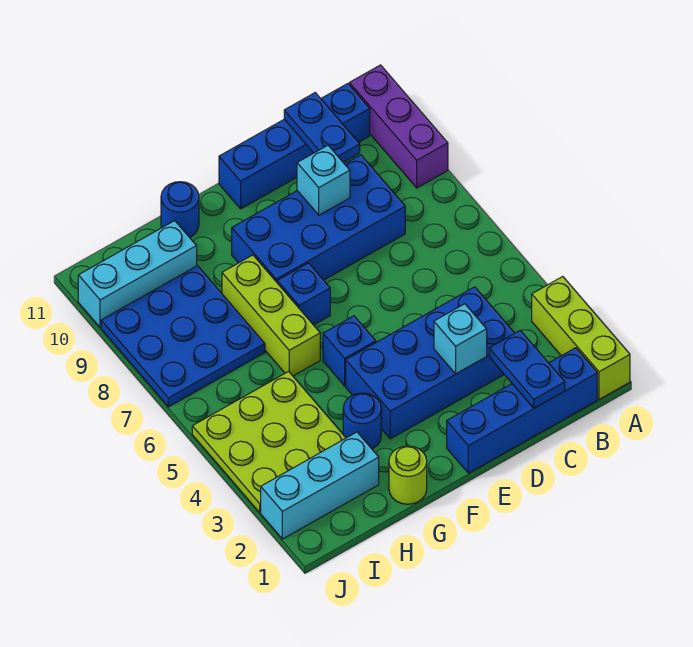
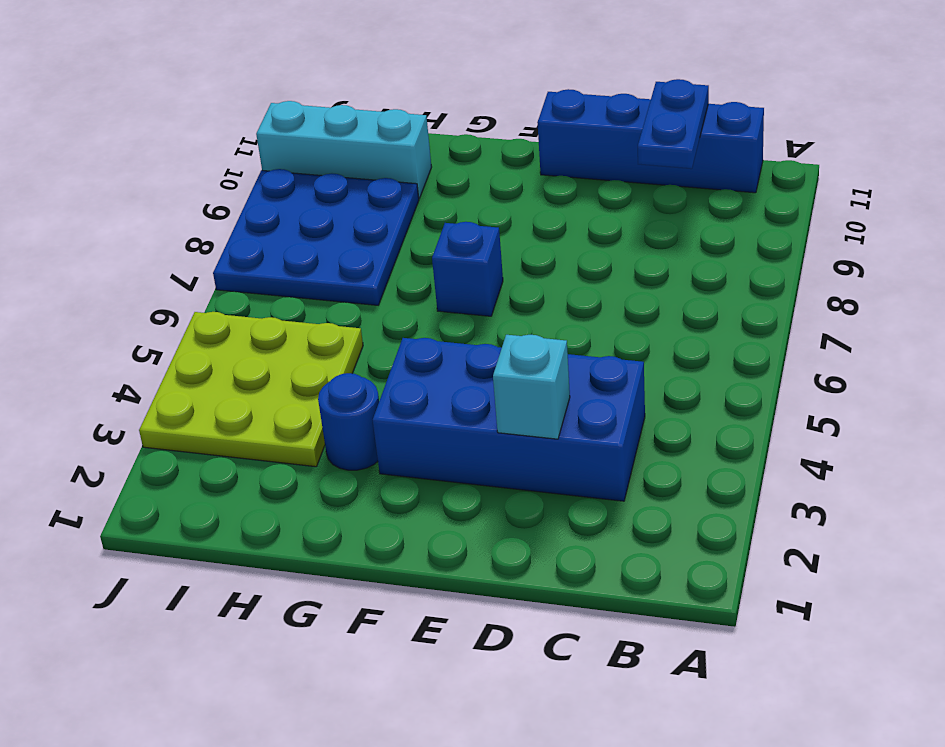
none -> lime 1x3 brick [532,277,630,399]
none -> purple 1x3 brick [349,65,448,188]
none -> blue 1x4 brick [447,348,597,473]

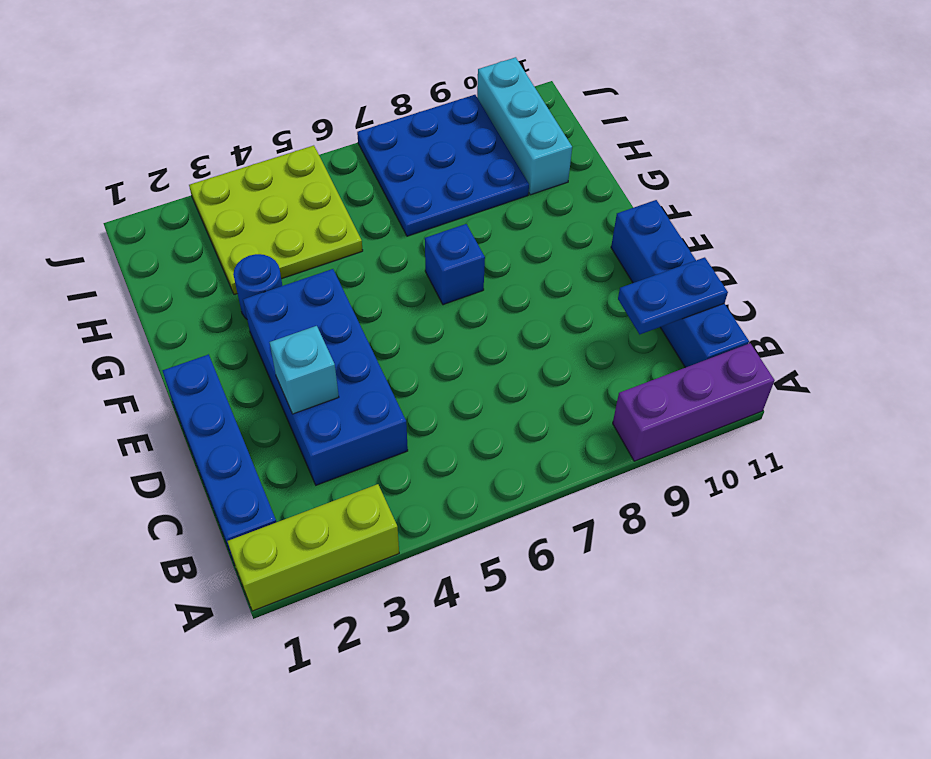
none -> blue 2x4 brick [232,155,405,282]
none -> blue 1x1 brick [323,316,376,386]
none -> lime 1x1 round brick [389,446,427,504]

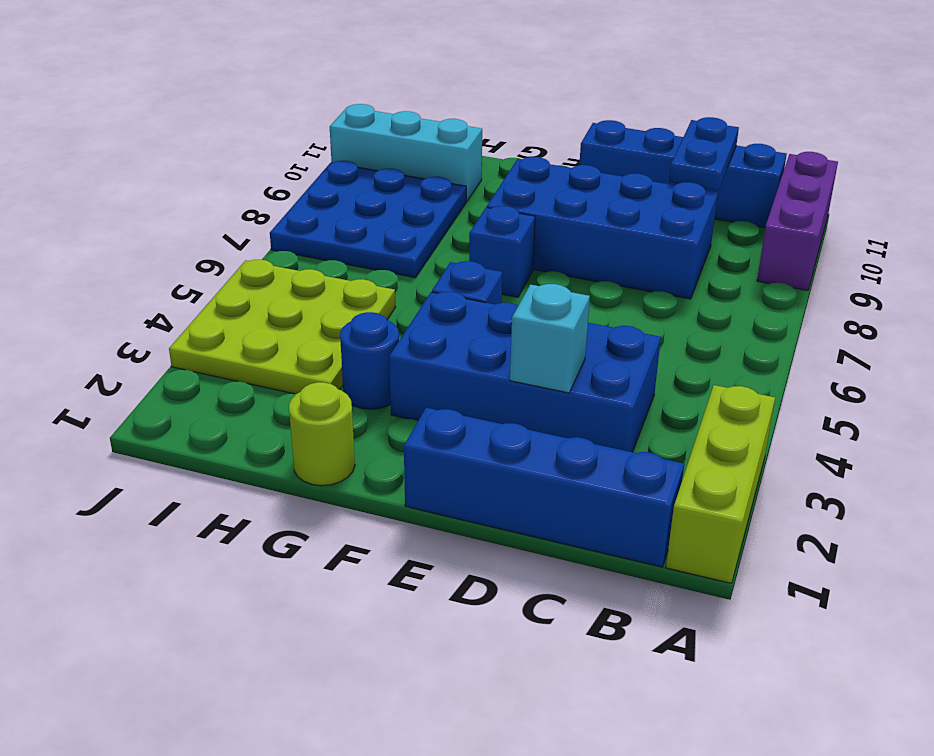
none -> lime 1x3 brick [222,255,320,376]
none -> blue 1x1 round brick [161,182,199,237]
none -> cyan 1x3 brick [261,432,379,539]

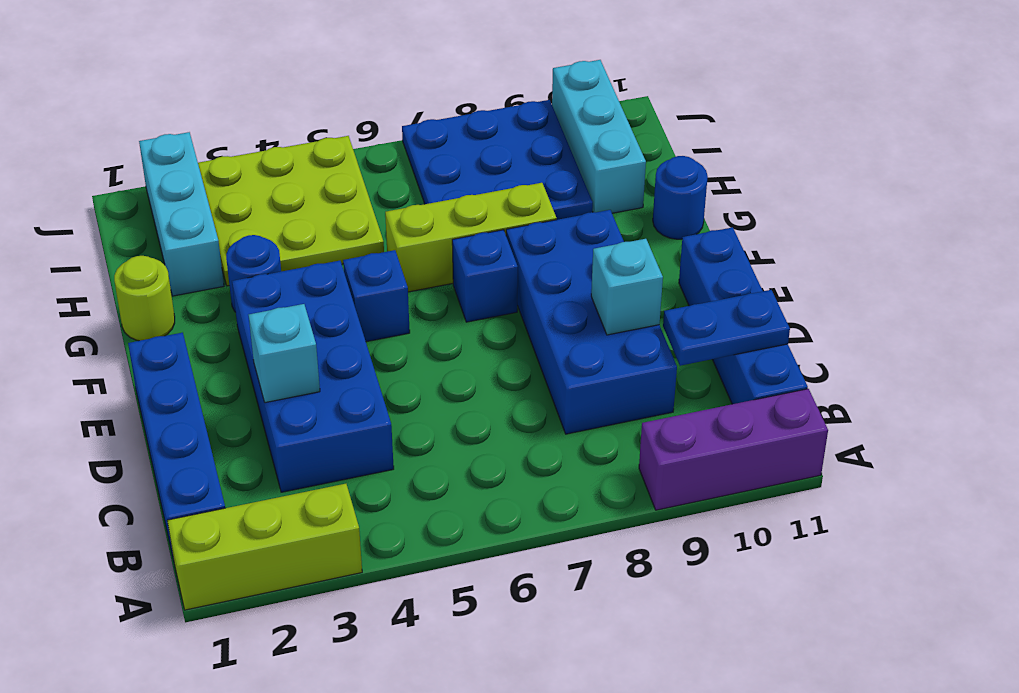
none -> blue 1x2 plate [489,330,565,408]

